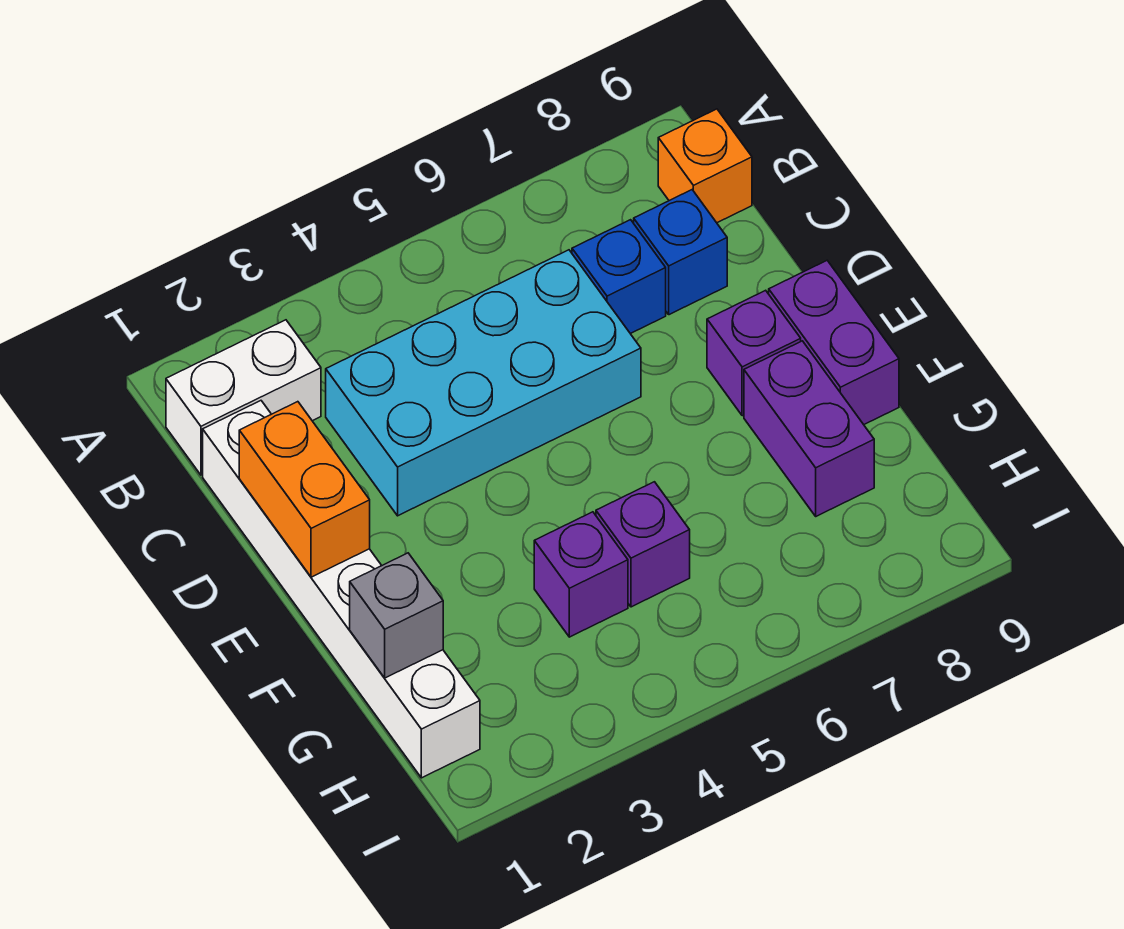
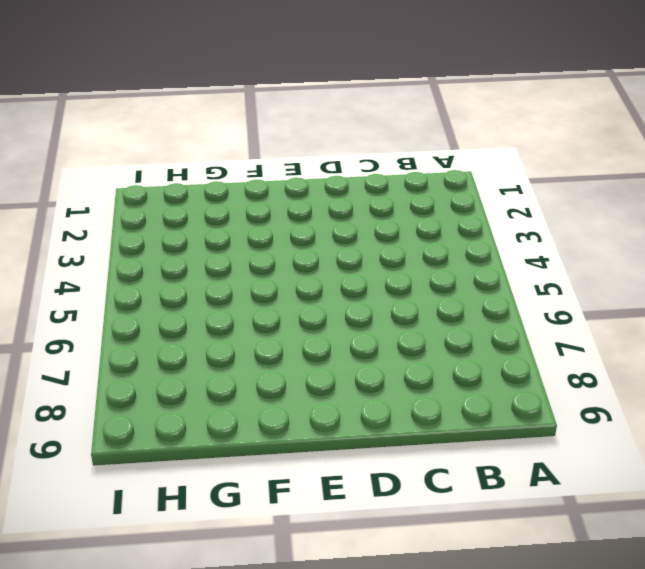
none -> white 1x2 brick [166,320,321,475]
none -> orange 1x1 brick [658,109,752,223]
none -> white 1x6 brick [203,401,480,778]

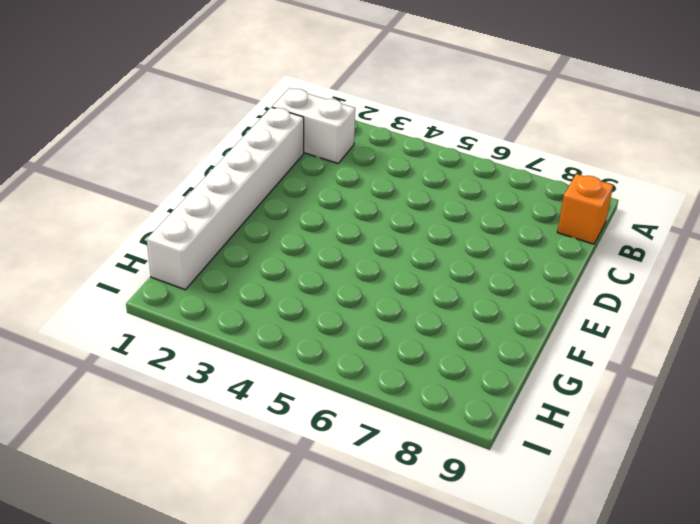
none -> cyan 2x4 brick [326,250,641,516]
none -> blue 1x1 brick [572,220,666,334]
none -> blue 1x1 brick [634,190,727,315]

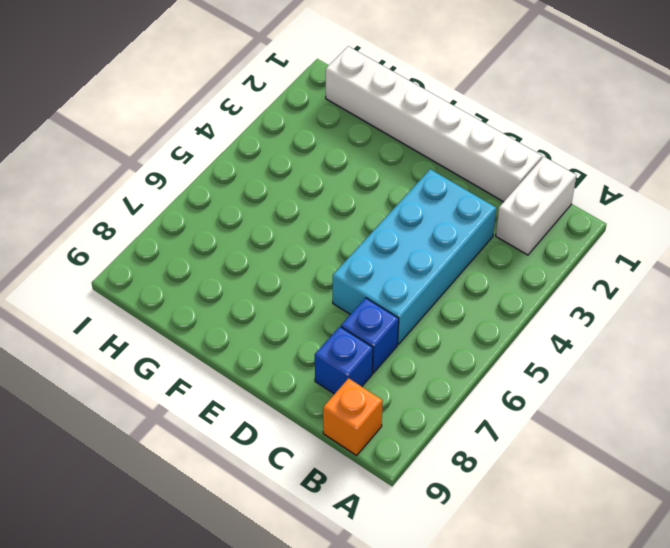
none -> purple 1x1 brick [707,290,801,416]
none -> purple 1x2 brick [769,261,899,425]
none -> purple 1x2 brick [744,341,874,516]

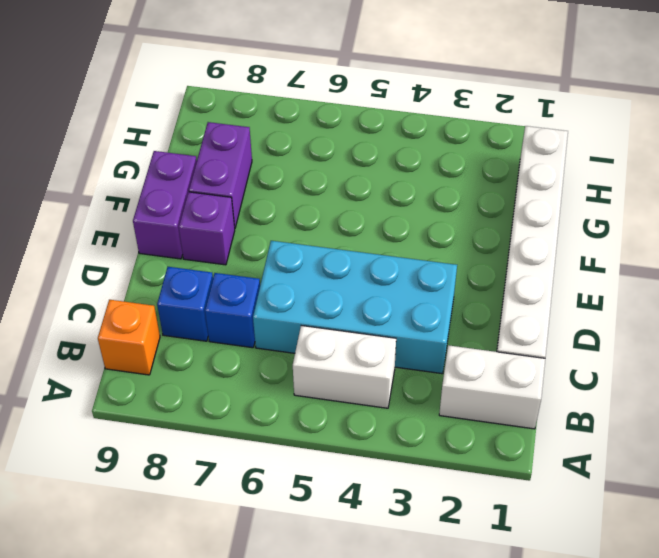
white 1x2 brick [293,326,396,408] -> none
none -> purple 1x1 brick [534,512,628,637]
none -> purple 1x1 brick [596,482,690,607]
none -> orange 1x2 brick [239,402,370,577]

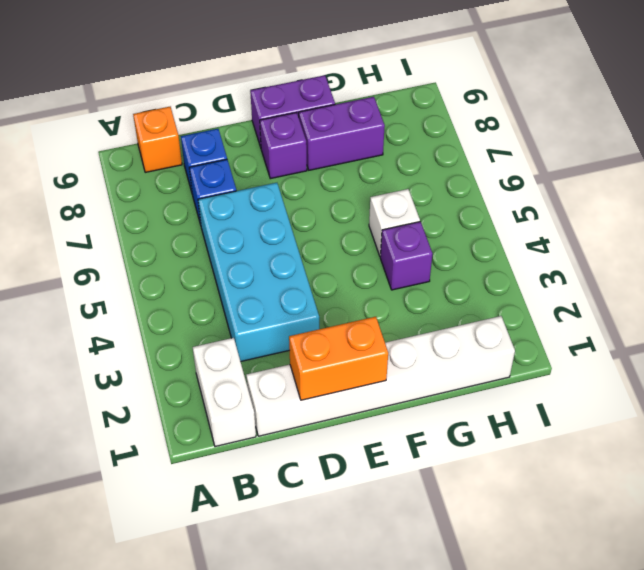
white 1x1 brick [369,189,420,256] -> purple 1x1 brick [596,482,690,607]
none -> grey 1x1 brick [350,553,443,678]

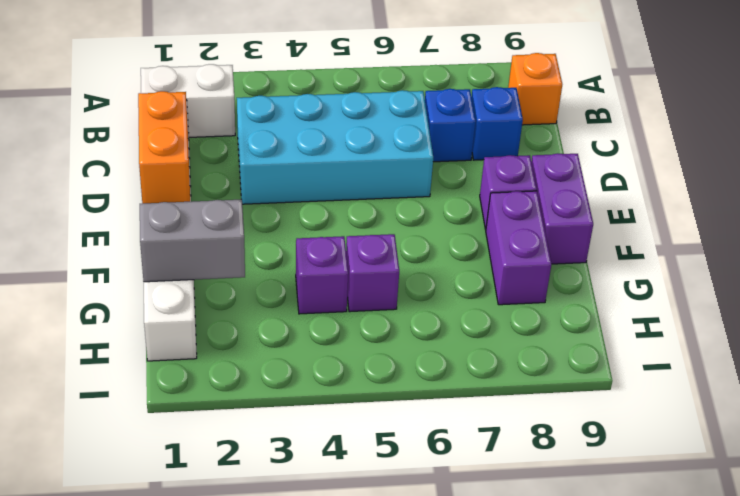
grey 1x2 brick [140,199,245,282] -> grey 1x1 brick [350,553,443,678]

